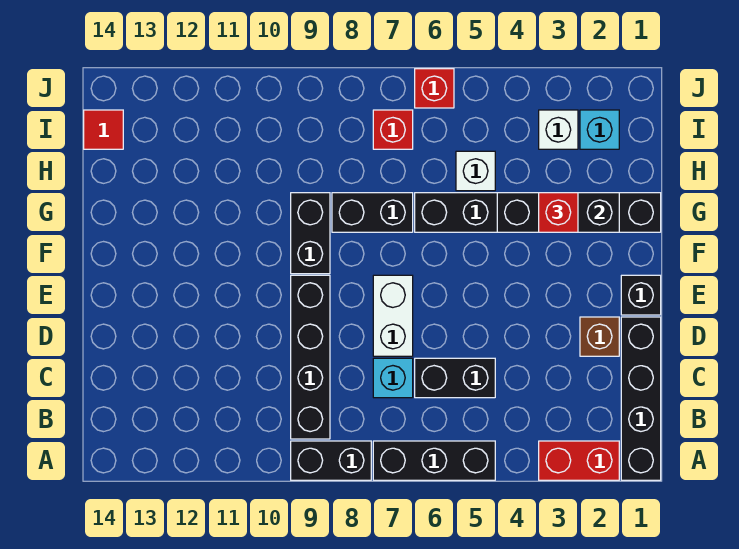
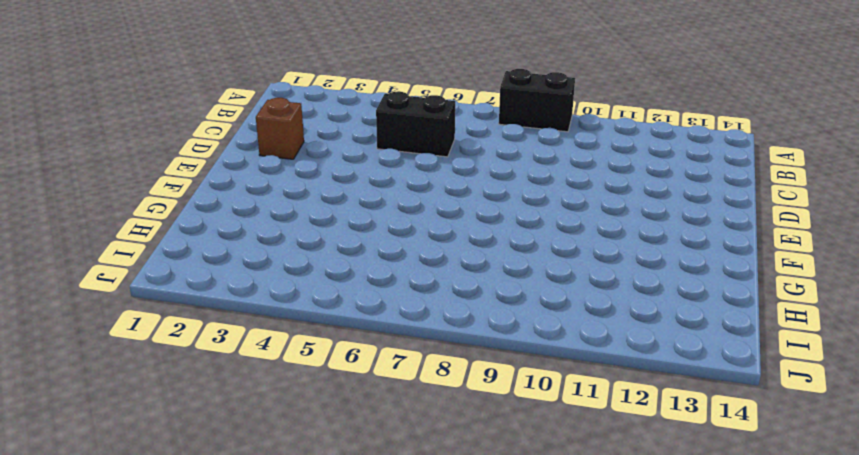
none -> black 1x4 brick [621,317,661,480]
none -> red 1x2 brick [539,441,619,480]
none -> black 1x3 brick [373,441,495,480]

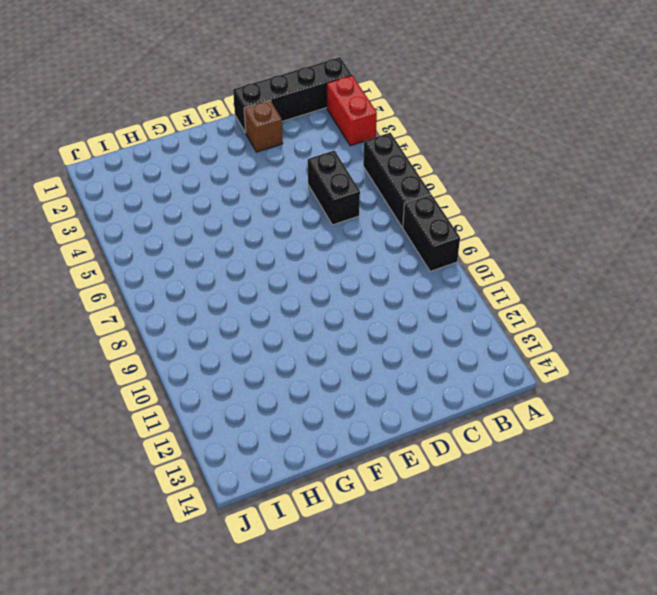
none -> black 1x4 brick [291,275,330,439]
none -> cyan 1x1 brick [373,358,413,398]
none -> white 1x2 brick [373,275,413,356]

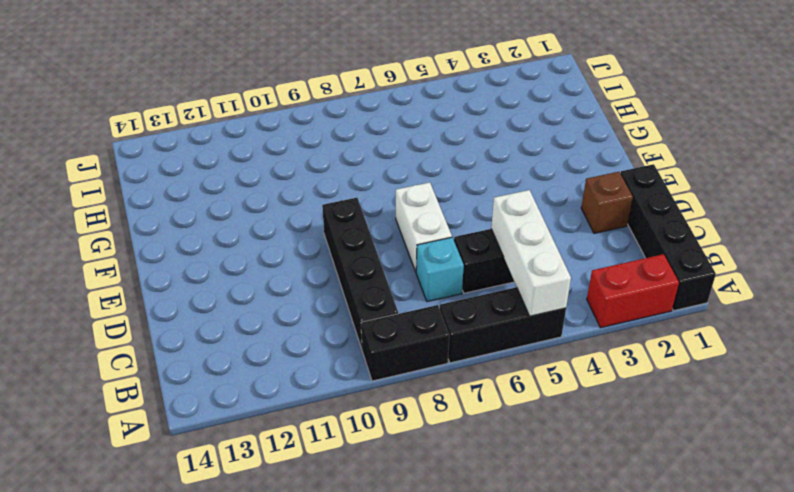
white 1x3 brick [491,190,571,316] -> none
none -> black 1x1 brick [621,275,661,315]
none -> black 1x2 brick [291,193,330,274]
none -> black 1x6 brick [415,193,661,232]

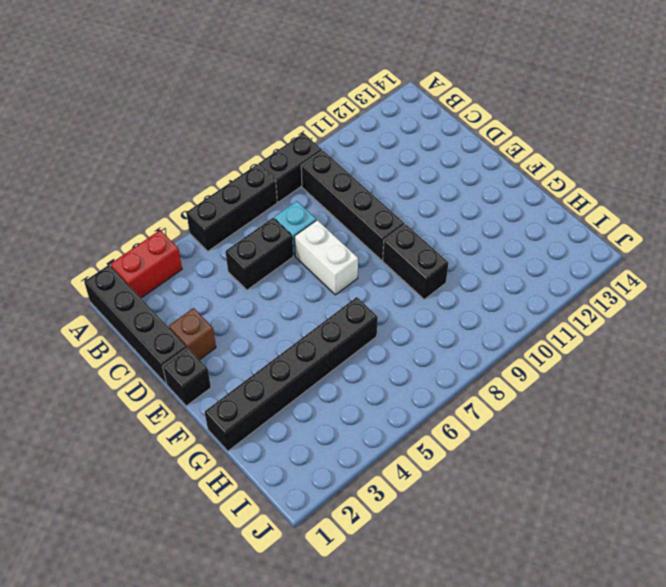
none -> black 1x2 brick [332,193,413,232]
none -> white 1x1 brick [456,151,495,191]
none -> cyan 1x1 brick [580,110,619,149]

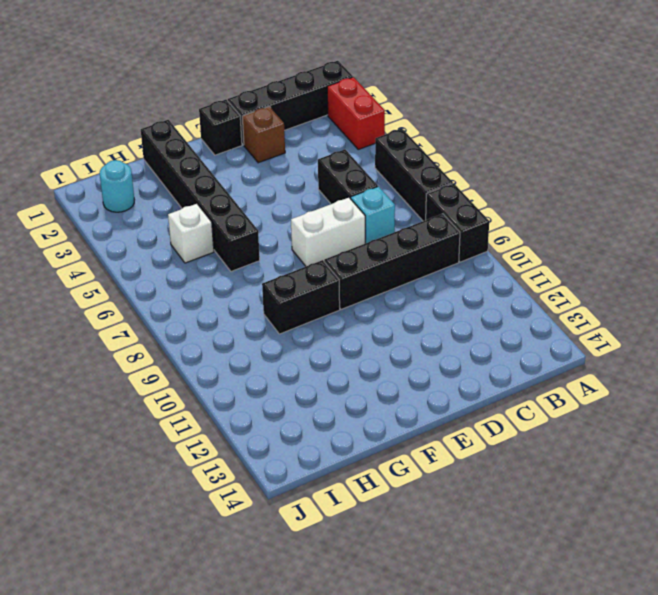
cyan 1x1 round brick [100,160,134,212] -> cyan 1x1 brick [580,110,619,149]
none -> black 1x2 brick [332,193,413,232]
none -> white 1x1 brick [539,110,578,149]
none -> red 1x1 brick [373,110,413,149]

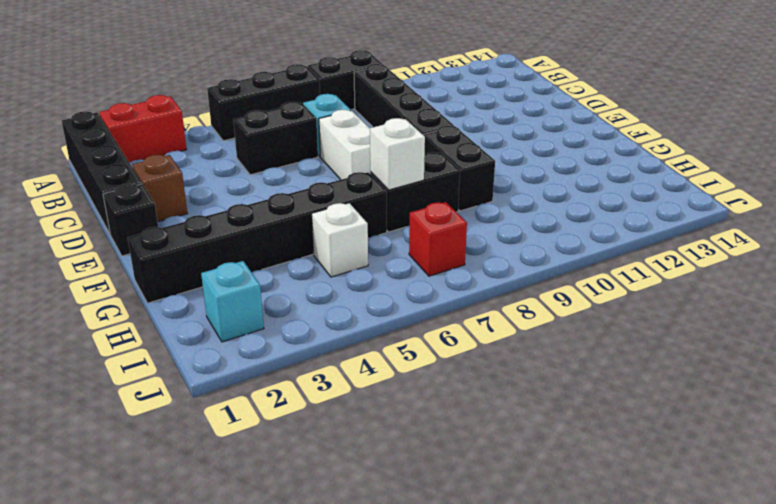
white 1x1 brick [370,118,425,190] -> white 1x1 brick moved to [539,110,578,149]
none -> red 1x1 tile [84,110,123,149]
none -> red 1x1 brick [415,69,454,108]
none -> black 1x3 brick [497,193,619,232]

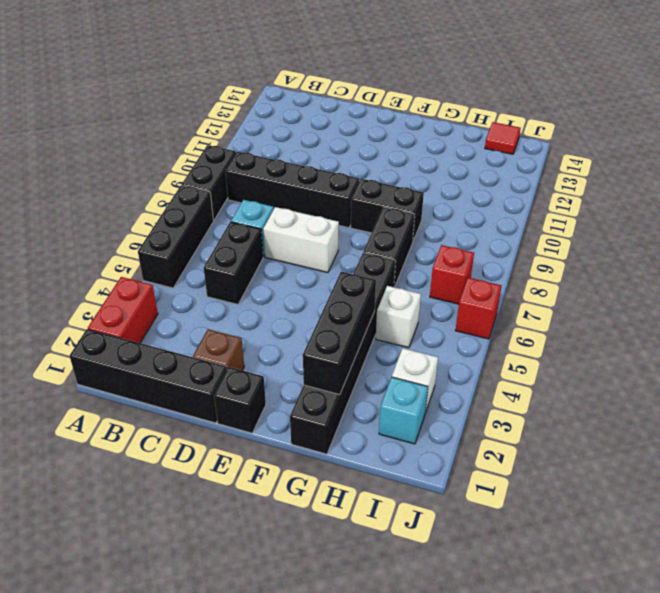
none -> red 1x1 brick [539,193,578,232]

